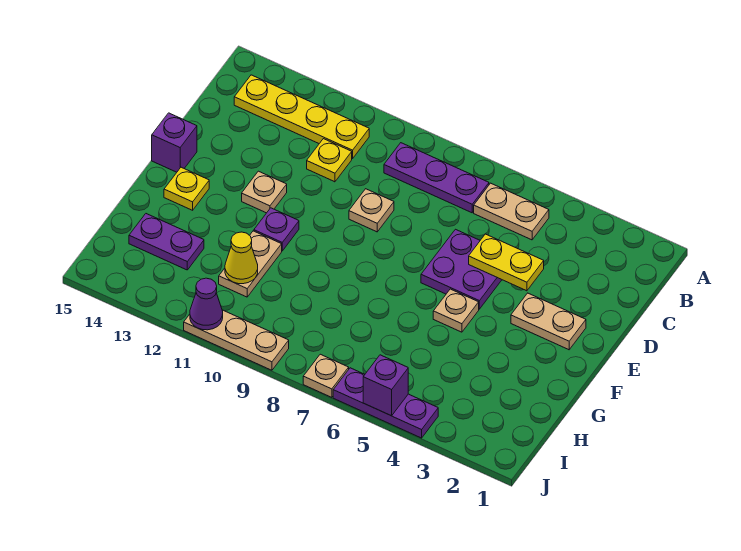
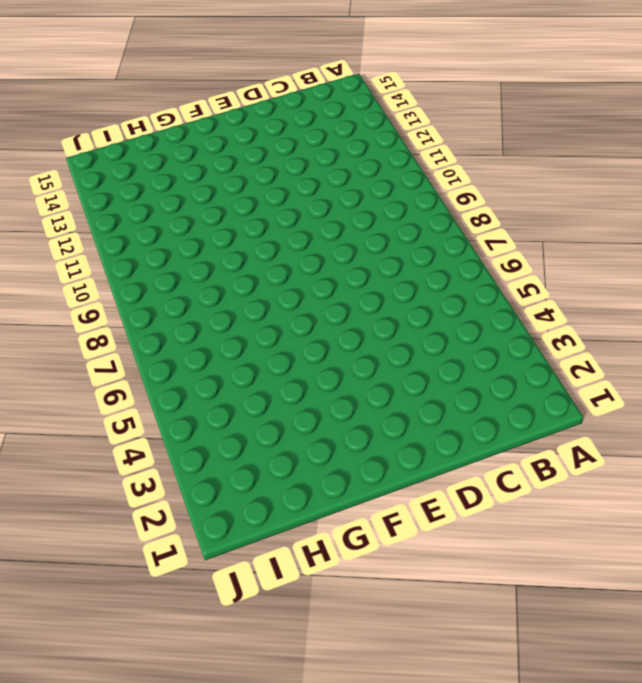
none -> tan 1x2 plate [474,183,549,240]
none -> purple 1x3 plate [384,143,489,213]
none -> yellow 1x4 plate [234,75,369,159]

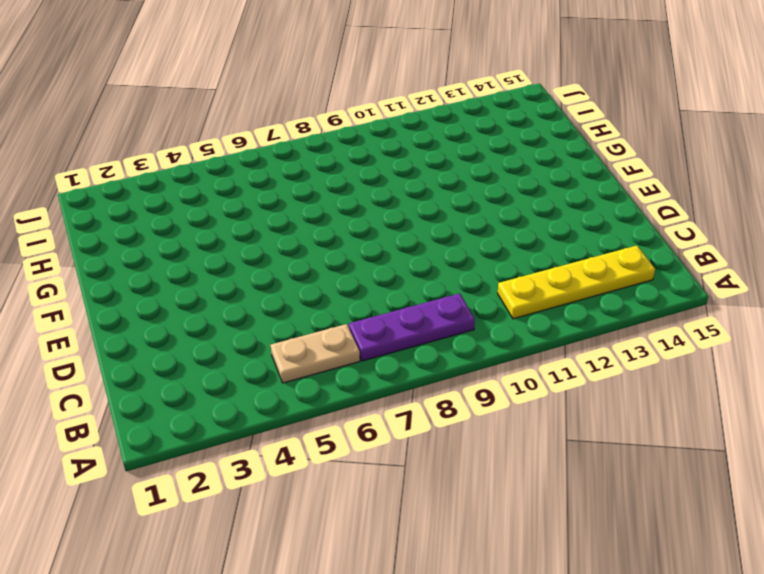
none -> yellow 1x1 plate [307,139,352,182]
none -> purple 2x2 plate [421,229,502,309]
none -> tan 1x1 plate [349,189,394,232]

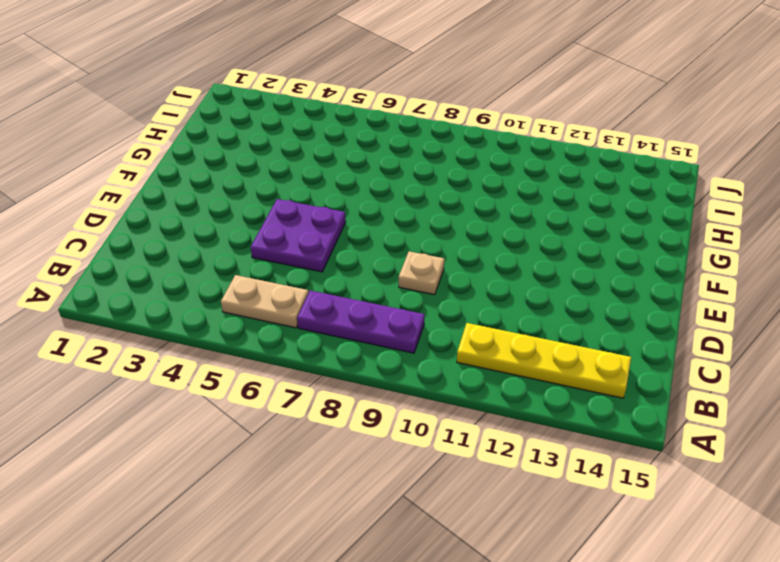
none -> yellow 1x1 plate [307,139,352,182]
none -> tan 1x2 plate [511,293,586,350]
none -> tan 1x1 plate [242,171,287,213]

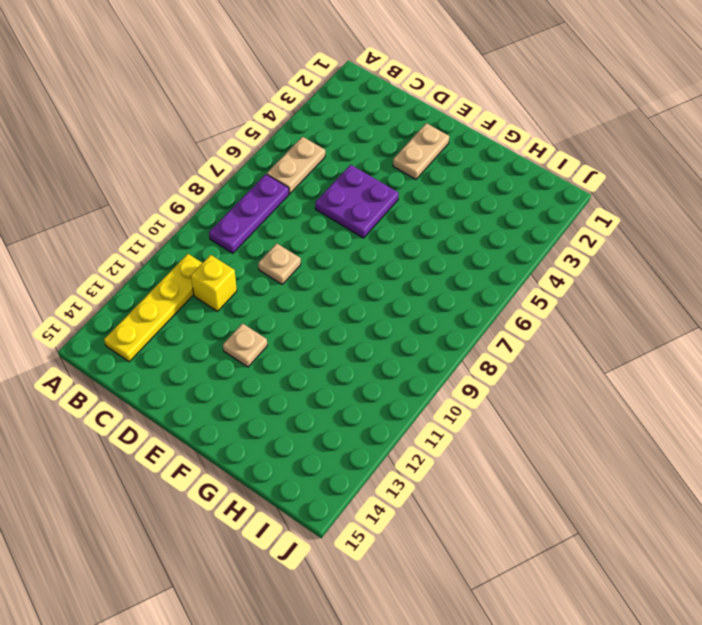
yellow 1x1 brick [191,255,237,311] -> yellow 1x1 plate [307,139,352,182]
none -> purple 1x1 brick [152,113,197,172]
none -> tan 1x1 plate [433,289,479,332]
none -> purple 1x1 plate [254,208,299,251]

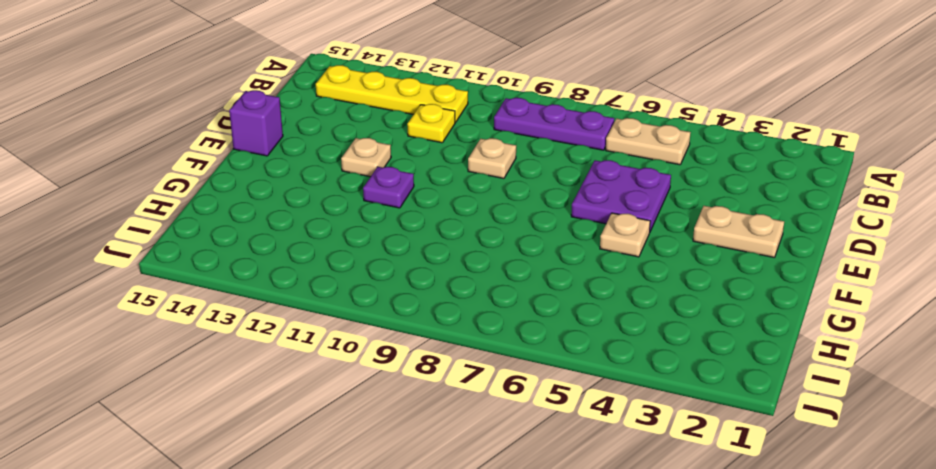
none -> yellow 1x1 plate [164,167,209,210]
none -> tan 1x2 plate [219,231,282,297]
none -> purple 1x2 plate [129,214,204,270]

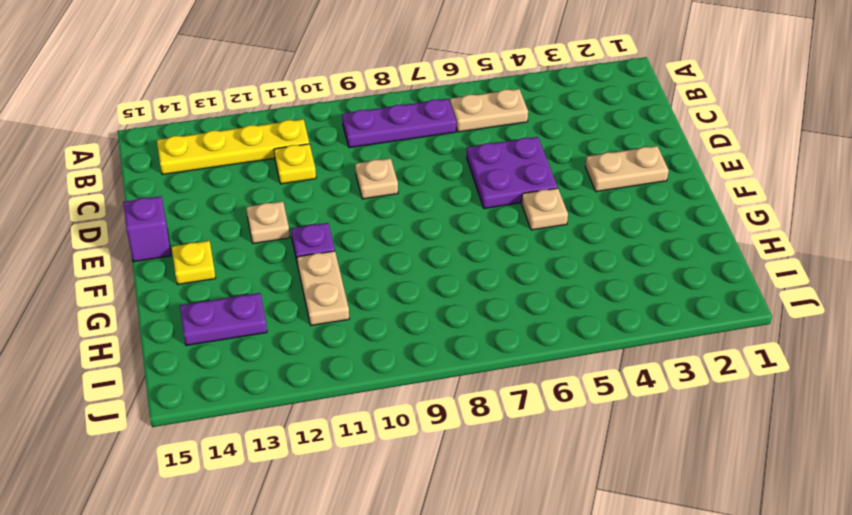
none -> purple 1x3 plate [333,368,438,438]
none -> tan 1x1 plate [303,354,349,397]
none -> tan 1x3 plate [184,310,289,370]

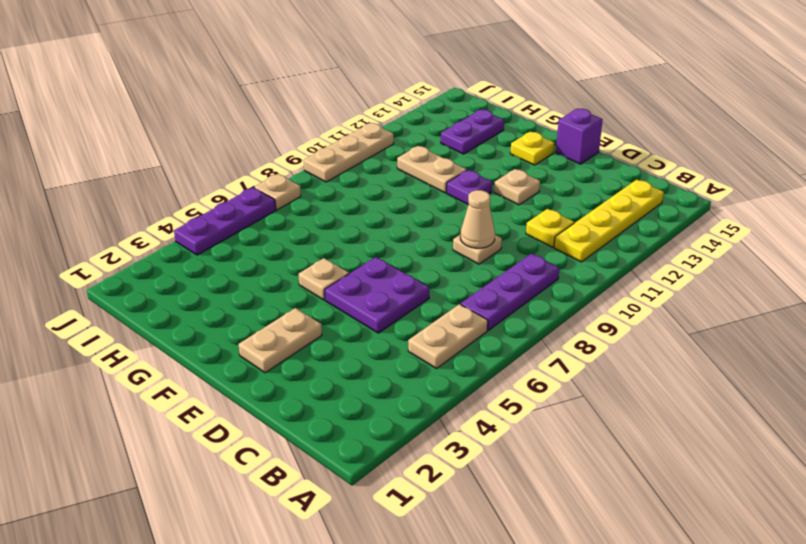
tan 1x1 cone [460,190,495,248] -> none
none -> yellow 1x2 plate [469,234,544,291]
none -> yellow 1x1 cone [225,232,258,284]
none -> purple 1x1 brick [363,355,408,416]

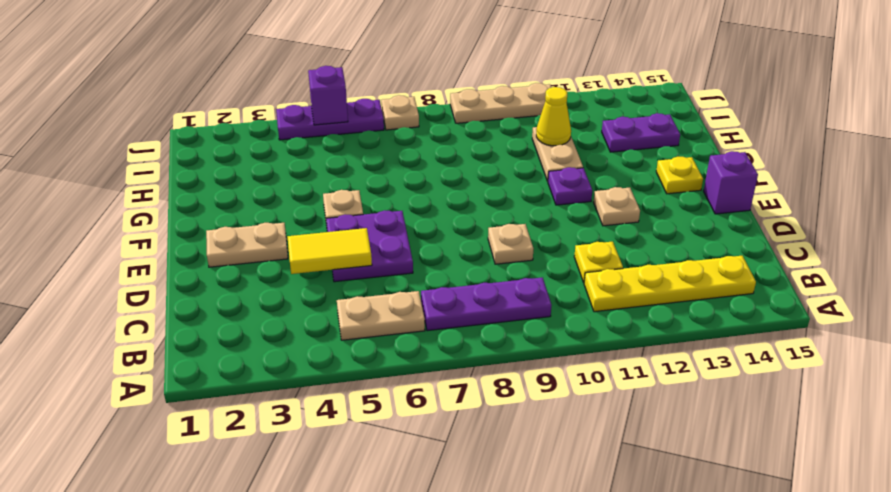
yellow 1x2 tile [287,228,372,274] -> yellow 1x2 plate [469,234,544,291]
none -> purple 1x1 cone [190,278,223,330]

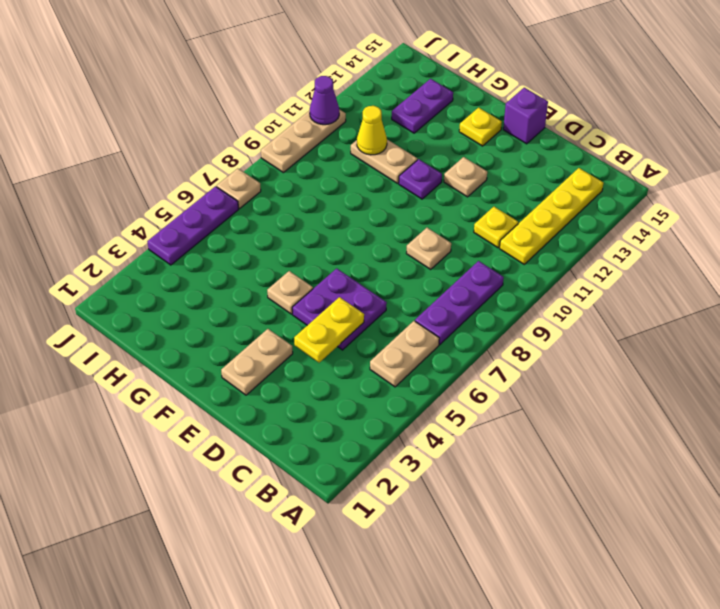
none -> purple 1x1 brick [363,355,408,416]

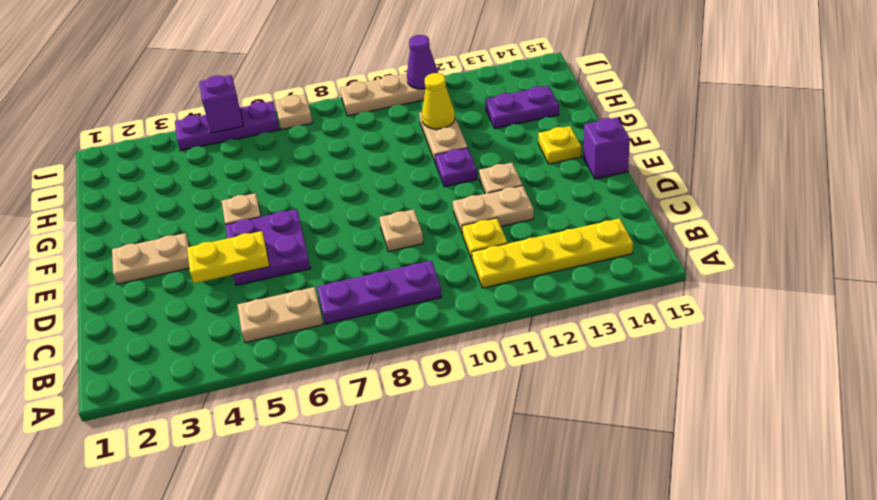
tan 1x2 plate [453,186,534,235] -> none

